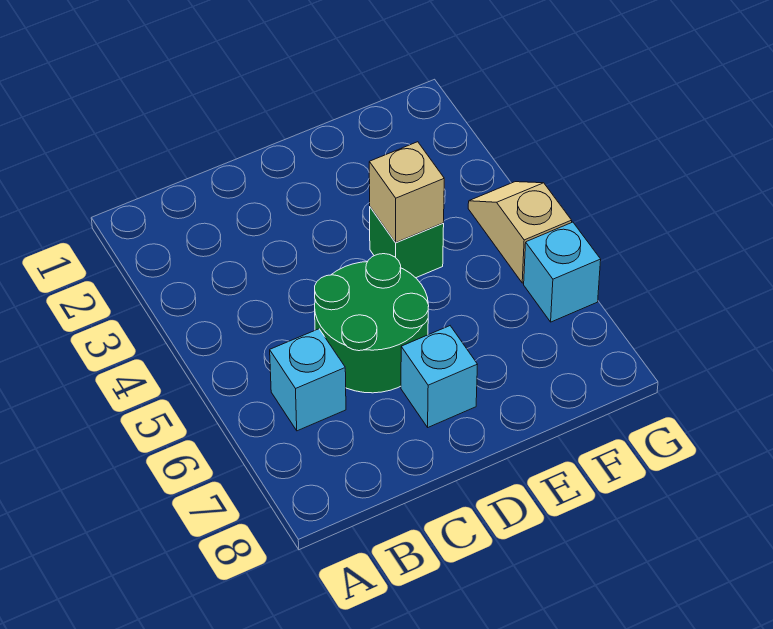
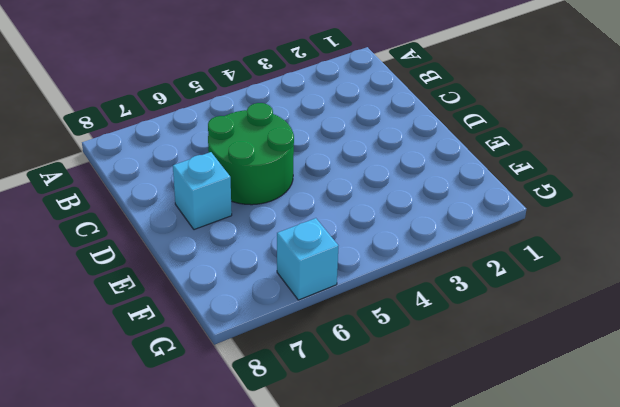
none -> cyan 1x1 brick [270,329,346,431]
none -> green 1x1 brick [370,207,444,278]

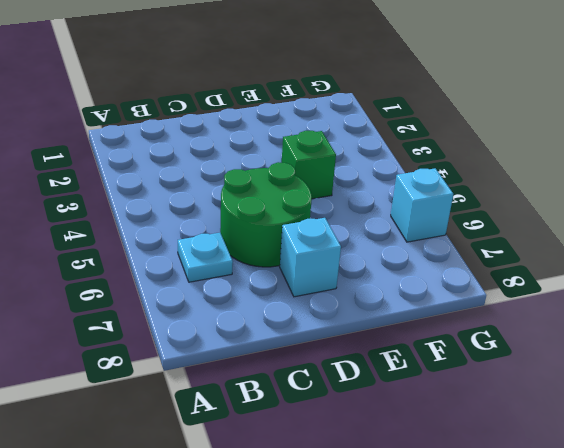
cyan 1x1 plate [178,233,233,282] -> cyan 1x1 brick [270,329,346,431]
none -> tan 1x2 slope [468,182,572,283]
none -> tan 1x1 brick [369,142,444,243]

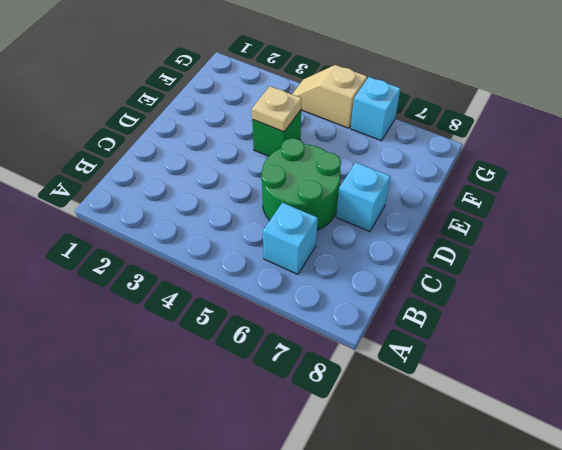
tan 1x1 plate [252,86,302,132] -> tan 1x1 brick [369,142,444,243]

